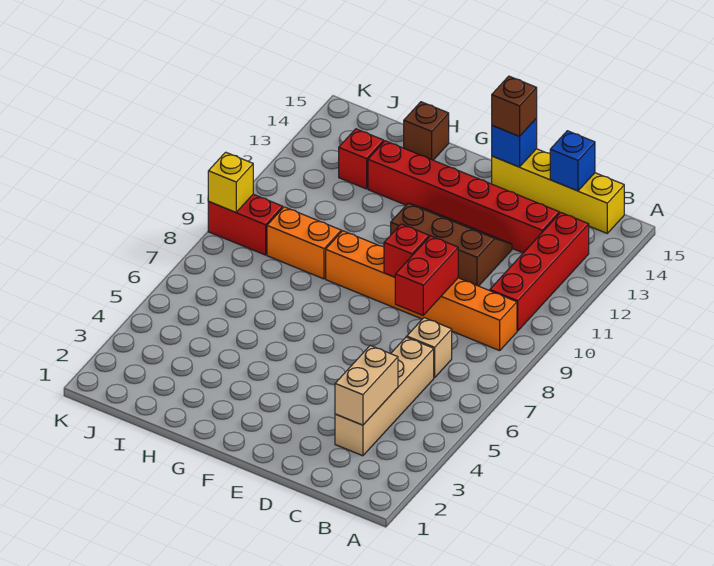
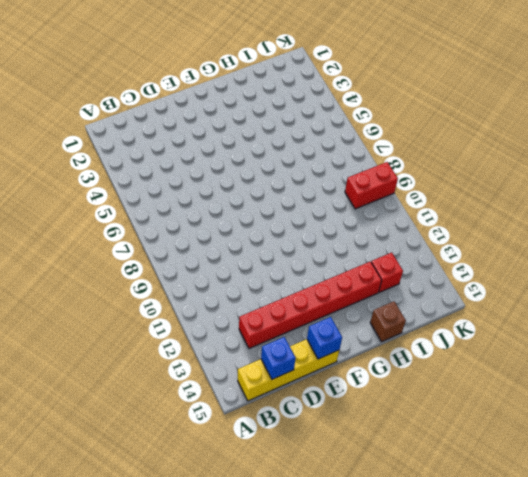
none -> orange 1x6 brick [326,231,517,351]
none -> red 1x4 brick [490,213,589,331]
none -> tan 1x4 brick [335,337,434,456]

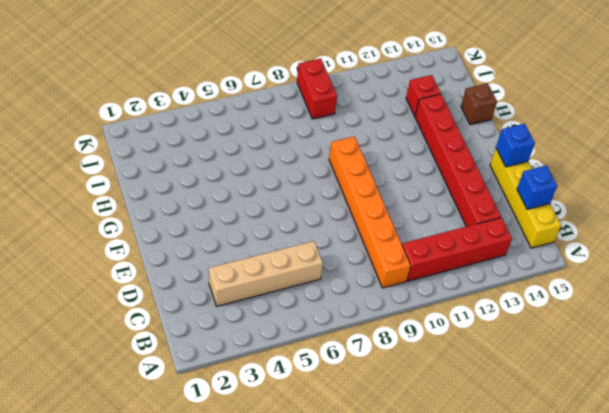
none -> tan 1x1 brick [407,318,452,378]
none -> brown 2x3 slope [391,203,512,286]
none -> orange 1x2 brick [267,207,341,279]

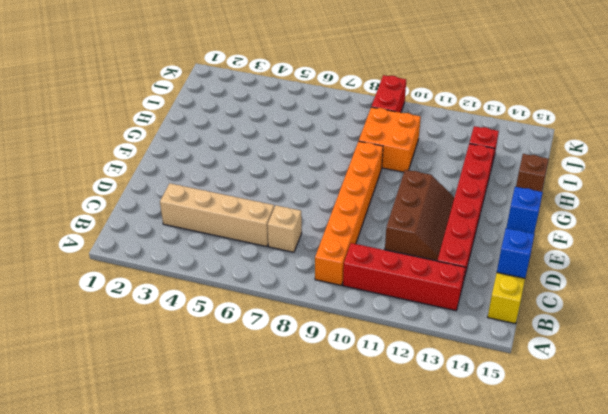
orange 2x2 brick [359,107,421,172] -> orange 1x2 brick [267,207,341,279]
none -> tan 1x2 brick [335,345,398,425]
none -> red 1x2 brick [395,236,458,315]
none -> red 1x1 brick [384,224,429,277]

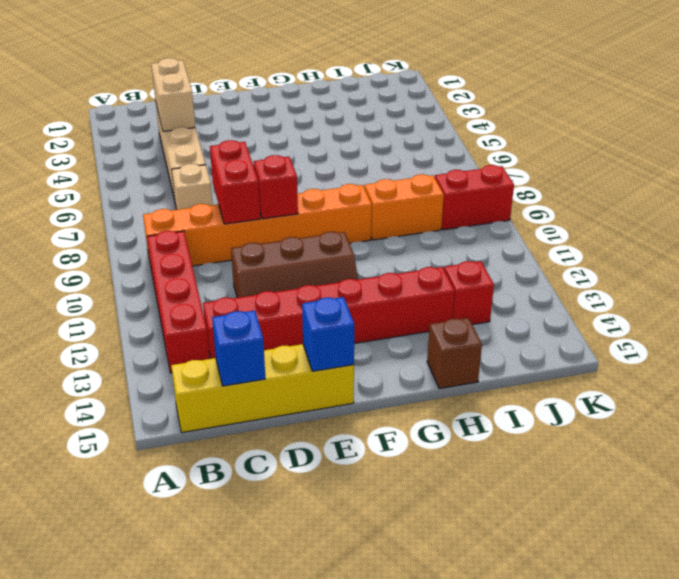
none -> yellow 1x1 brick [208,152,253,212]
none -> brown 1x1 brick [492,76,537,136]

